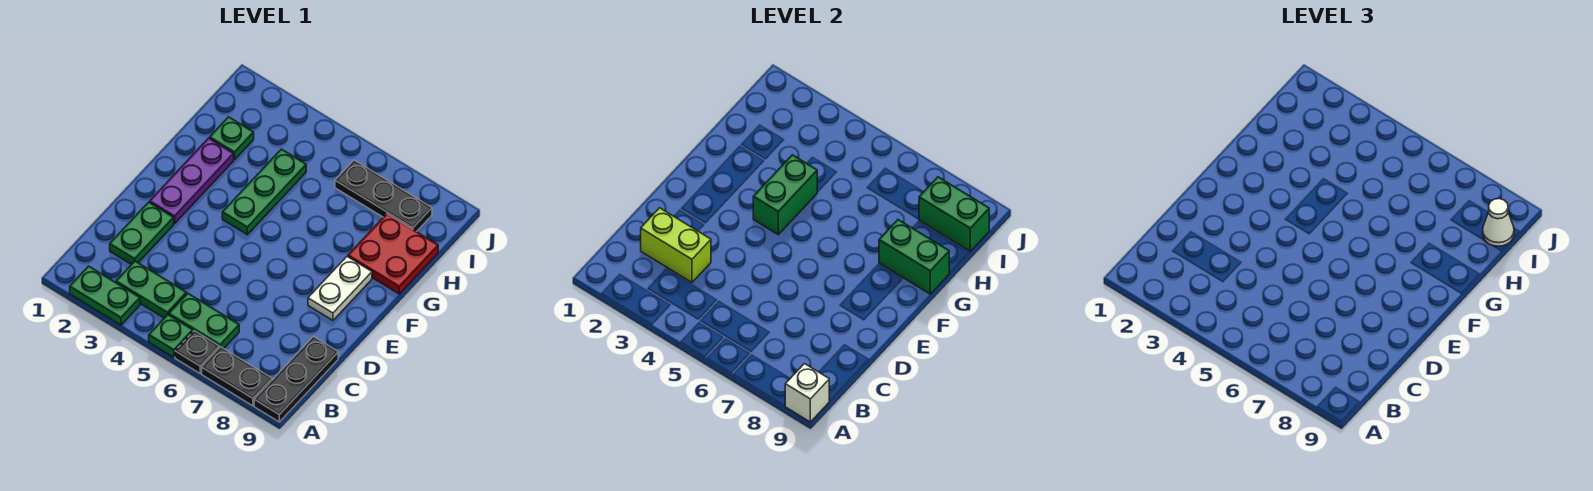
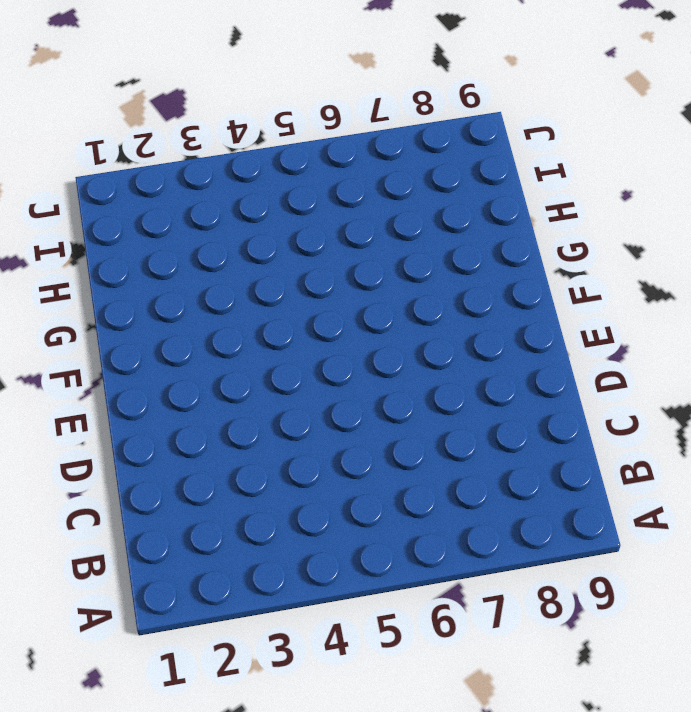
none -> green 1x2 plate [70,266,140,325]
none -> green 1x1 plate [149,315,193,357]
none -> black 1x1 plate [175,331,219,373]

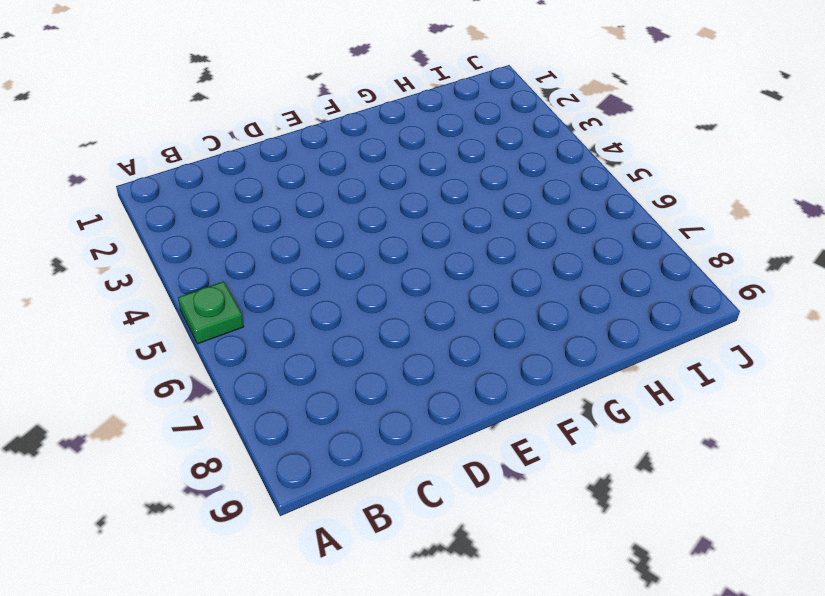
none -> green 1x2 plate [70,266,140,325]
none -> black 1x1 plate [175,331,219,373]
none -> black 1x2 plate [202,347,272,406]

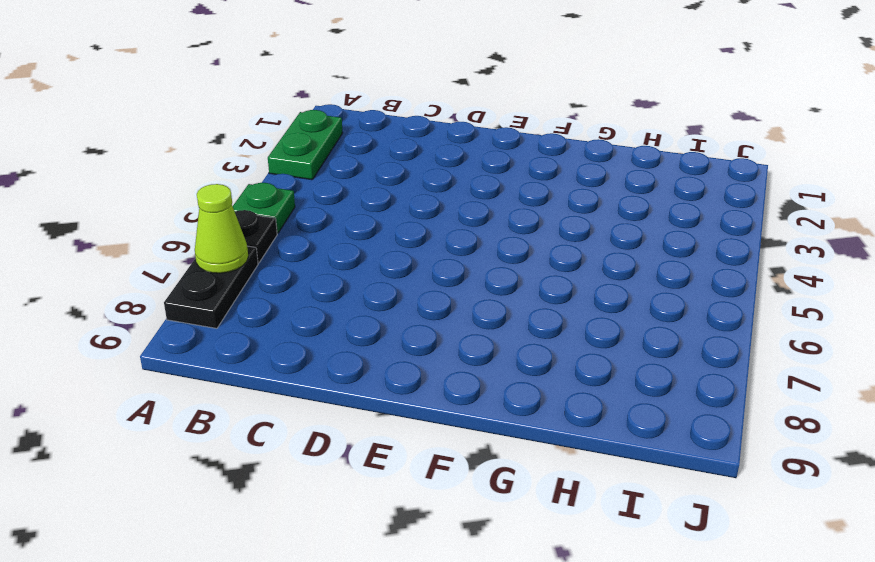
lime 1x1 cone [195,184,248,273] -> none
none -> black 1x3 plate [254,337,338,422]
none -> green 1x2 plate [116,261,187,318]
none -> green 1x2 plate [169,293,239,349]

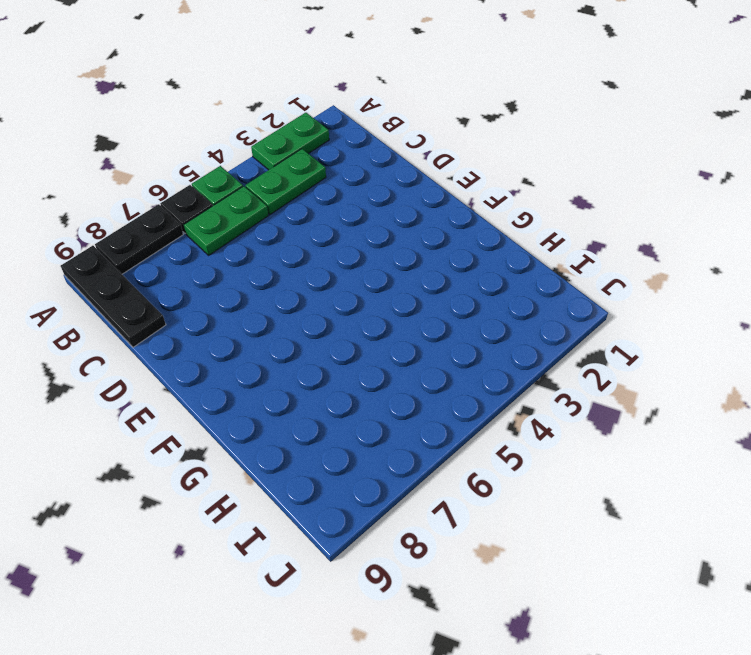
none -> green 1x2 plate [110,202,174,264]
none -> purple 1x3 plate [150,138,234,224]
none -> white 1x2 plate [308,257,372,321]

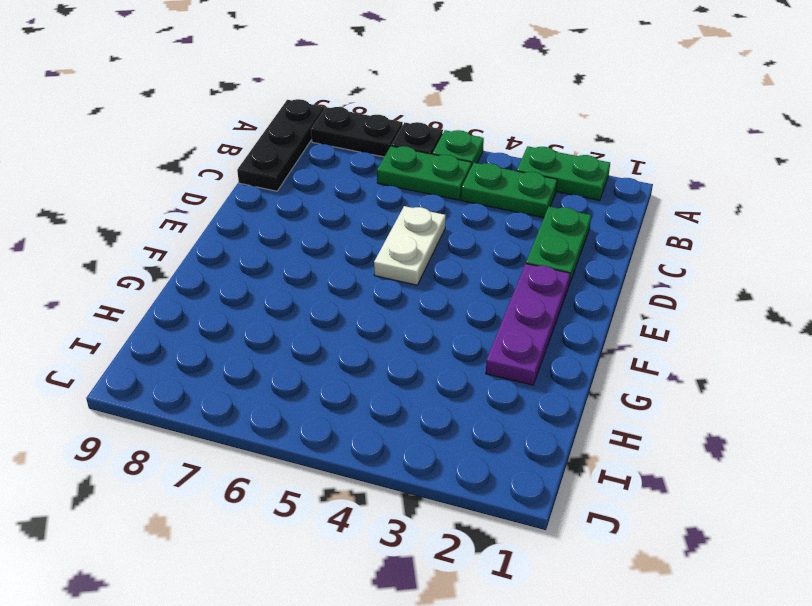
white 1x2 plate [374,206,446,285] -> white 1x2 plate moved to [308,257,372,321]
none -> green 1x3 plate [222,149,306,235]
none -> red 2x2 plate [348,214,438,294]
none -> green 1x1 plate [209,117,254,160]

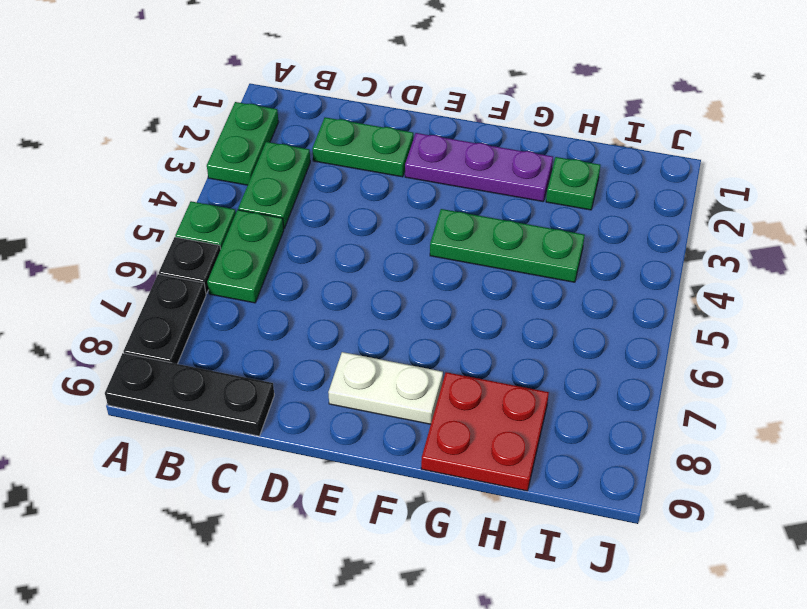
none -> black 1x3 plate [335,160,432,232]
none -> white 1x1 brick [785,364,829,422]
none -> lime 1x2 brick [641,208,711,282]

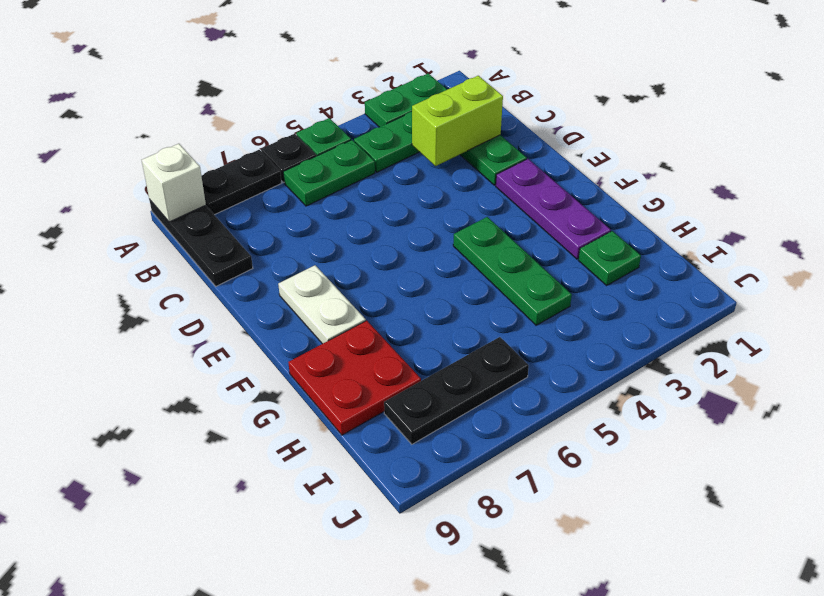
none -> green 1x2 brick [753,155,817,235]
none -> green 1x2 brick [879,220,949,294]
none -> green 1x2 brick [919,177,989,251]

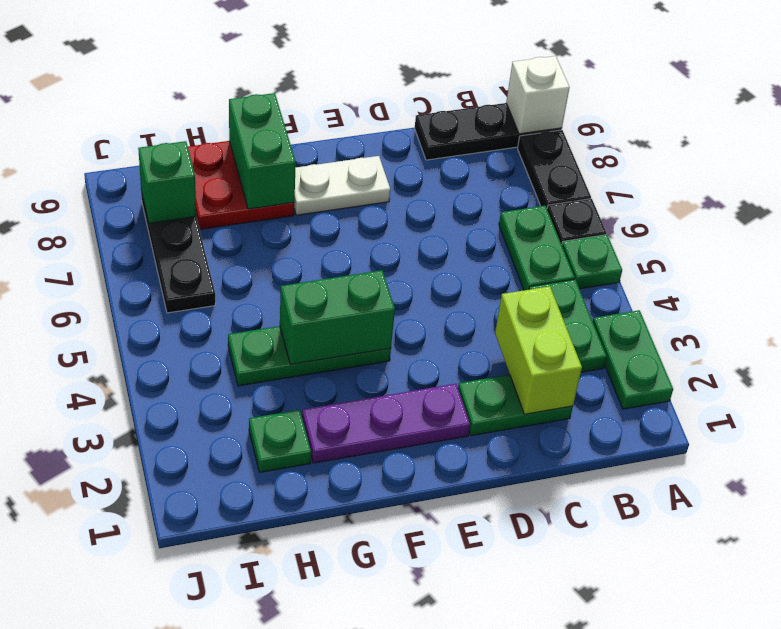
green 1x1 brick [138,141,196,223] -> green 1x2 brick [919,177,989,251]
none -> white 1x1 cone [1483,199,1514,246]

